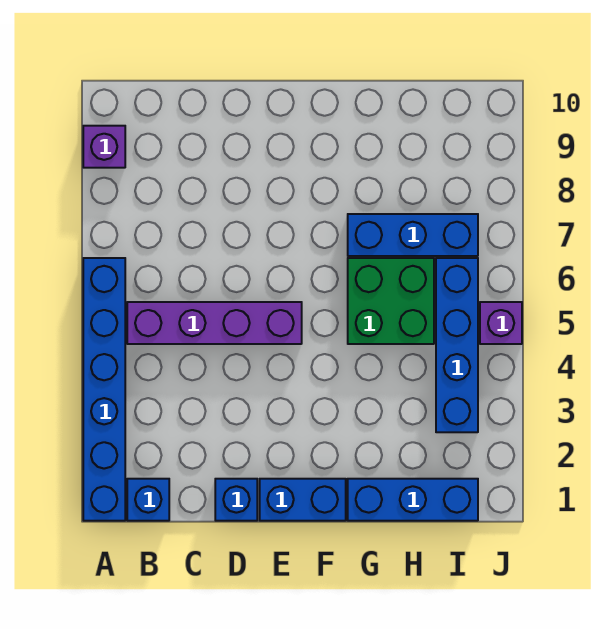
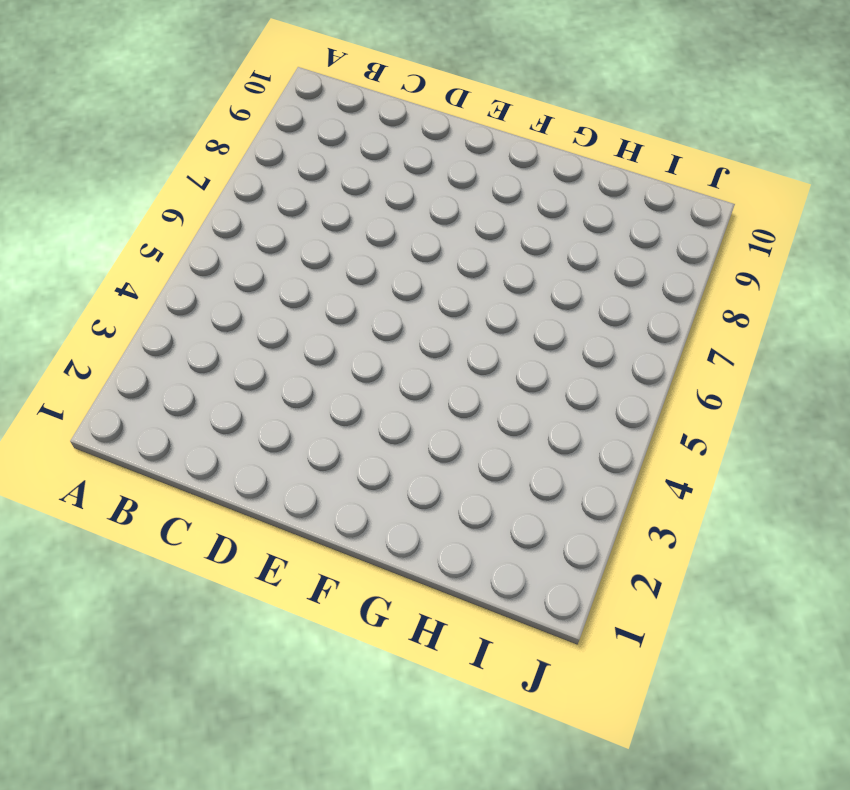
none -> blue 1x6 brick [83,258,125,521]
none -> purple 1x1 brick [83,126,125,168]

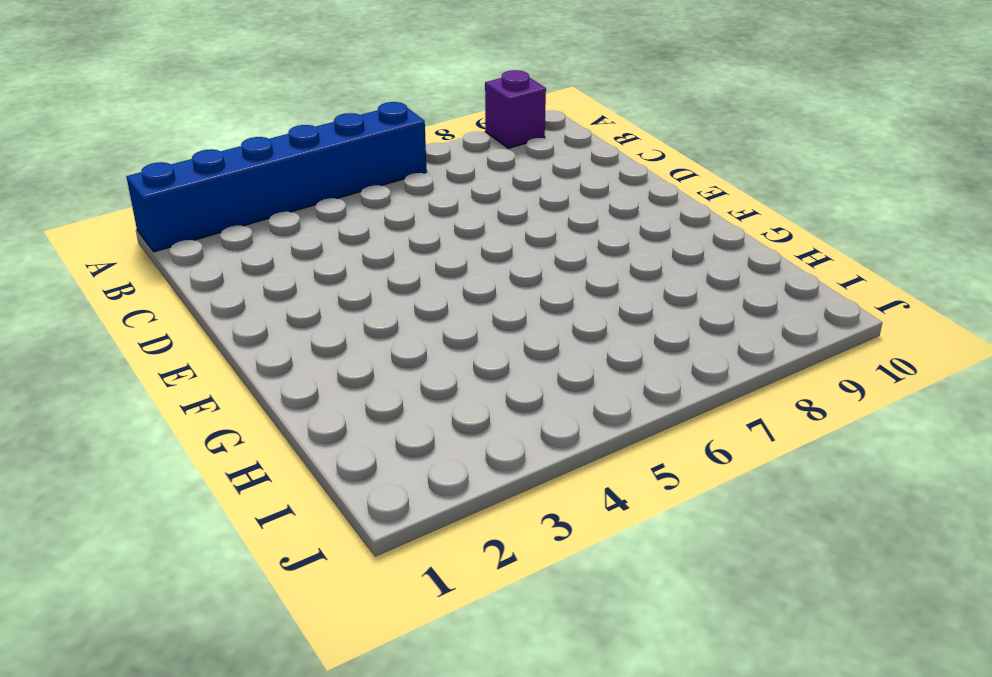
none -> blue 1x1 brick [127,479,169,521]
none -> purple 1x4 brick [127,302,302,344]

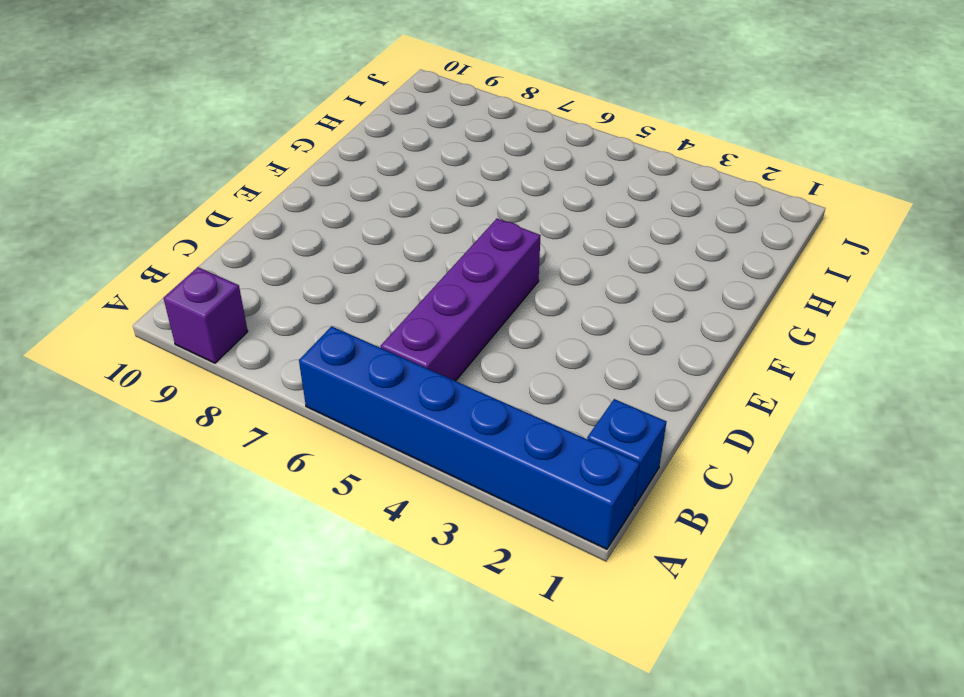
none -> blue 1x1 brick [215,479,257,521]
none -> blue 1x2 brick [260,479,346,521]

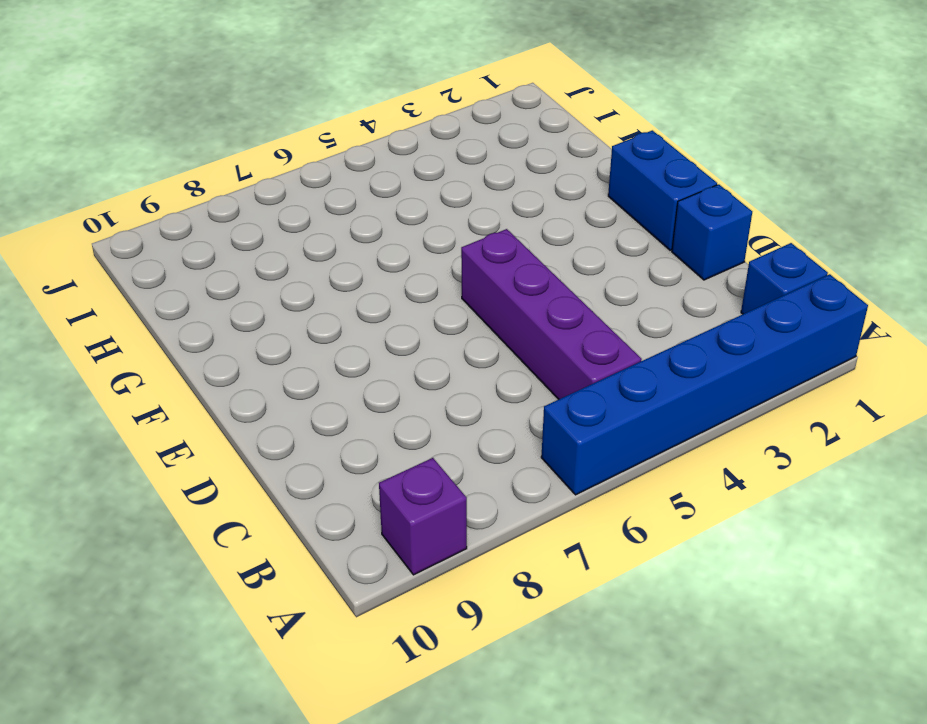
none -> blue 1x3 brick [348,479,478,521]
none -> green 2x2 brick [348,258,434,344]

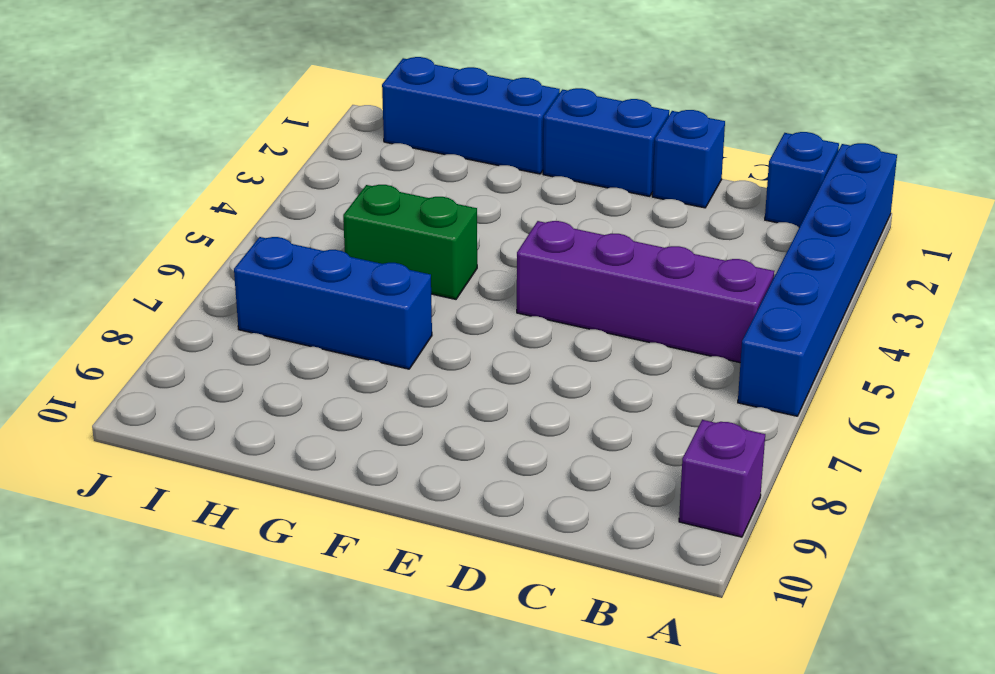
green 1x2 brick [343,185,477,299] -> green 2x2 brick [348,258,434,344]
none -> blue 1x4 brick [436,258,478,432]
none -> purple 1x1 brick [480,302,522,344]

